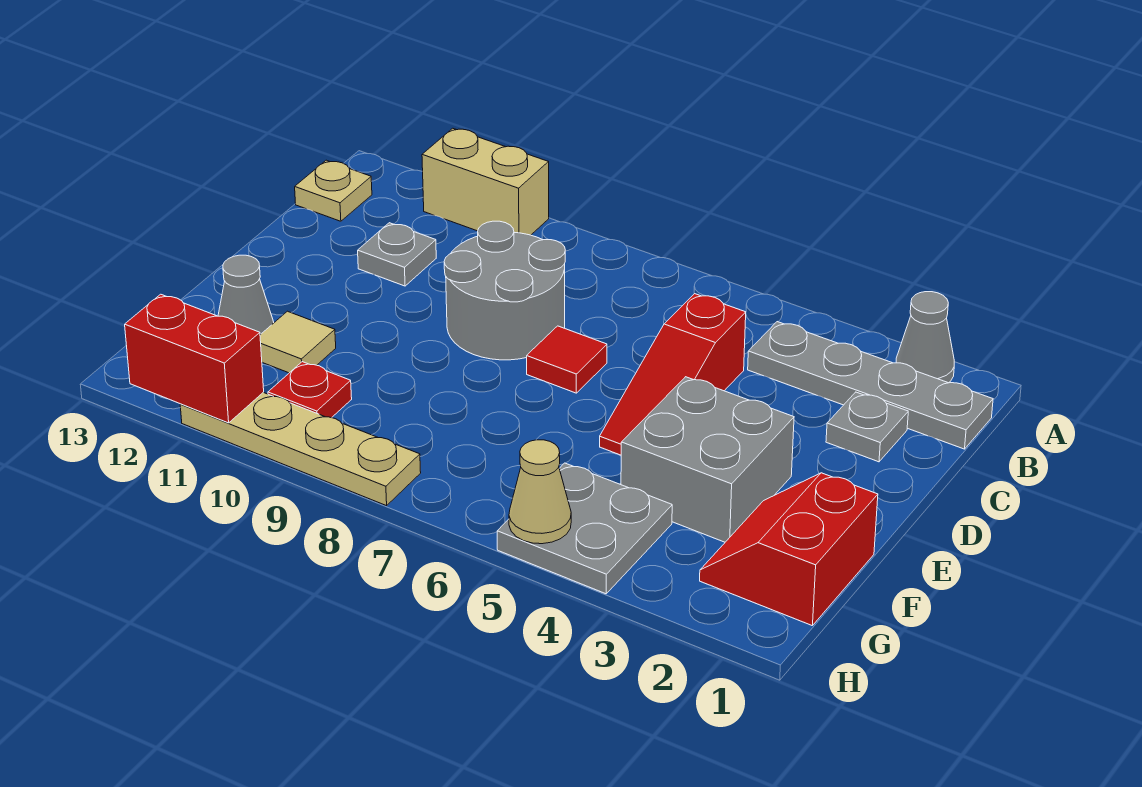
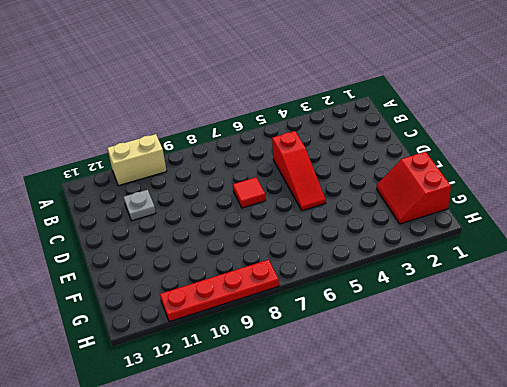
red 1x4 plate [160,260,279,322] -> tan 1x4 plate [180,392,421,506]
none -> grey 1x1 cone [896,292,954,383]
none -> grey 1x4 plate [748,322,993,449]
none -> tan 1x1 plate [295,160,372,221]

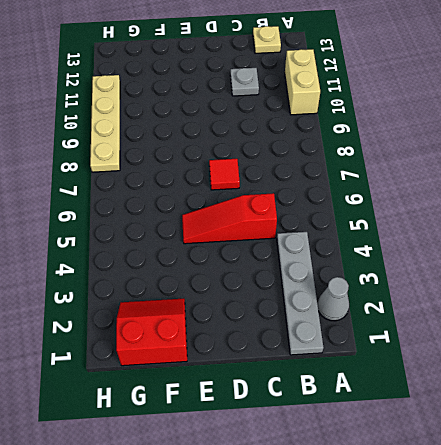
none -> grey 1x1 plate [826,392,908,462]
none -> grey 2x2 round brick [444,221,565,360]
none -> grey 2x2 brick [621,377,794,542]

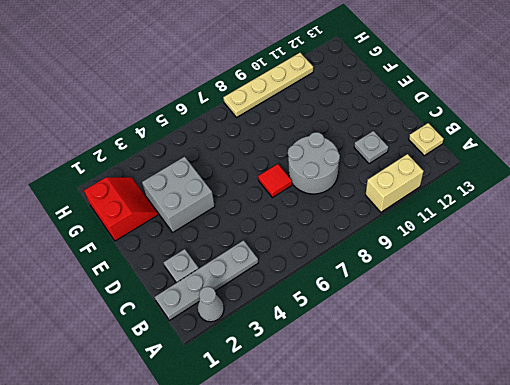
none -> red 1x3 slope [600,294,746,455]
none -> tan 1x1 tile [260,311,336,373]
none -> grey 1x1 cone [218,255,274,335]

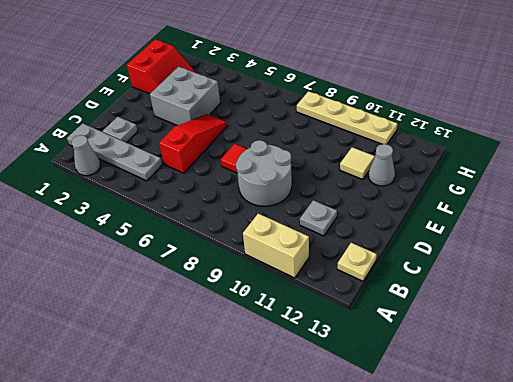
none -> grey 2x2 plate [497,463,672,594]
none -> red 1x1 plate [268,362,352,418]
none -> tan 1x1 cone [509,440,571,544]

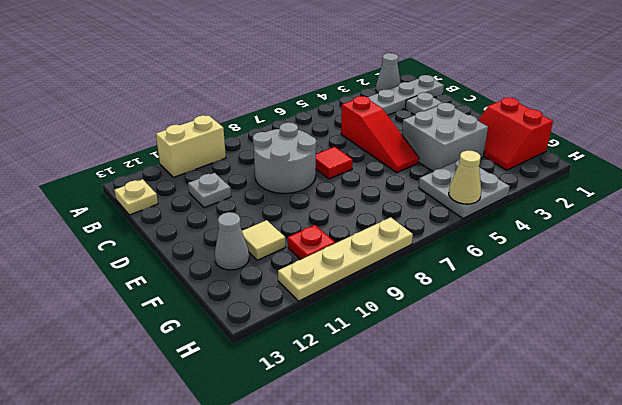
none -> red 1x2 brick [125,294,264,423]

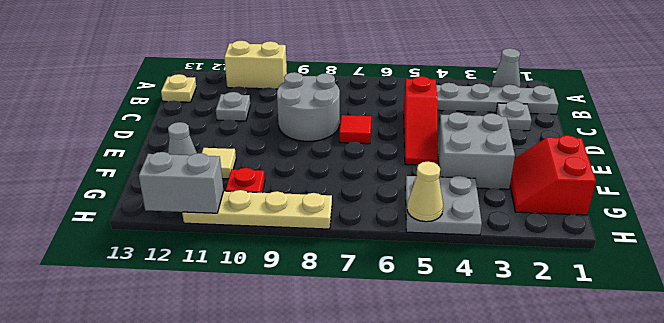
grey 1x2 brick [139,152,223,213] -> red 1x2 brick [125,294,264,423]

